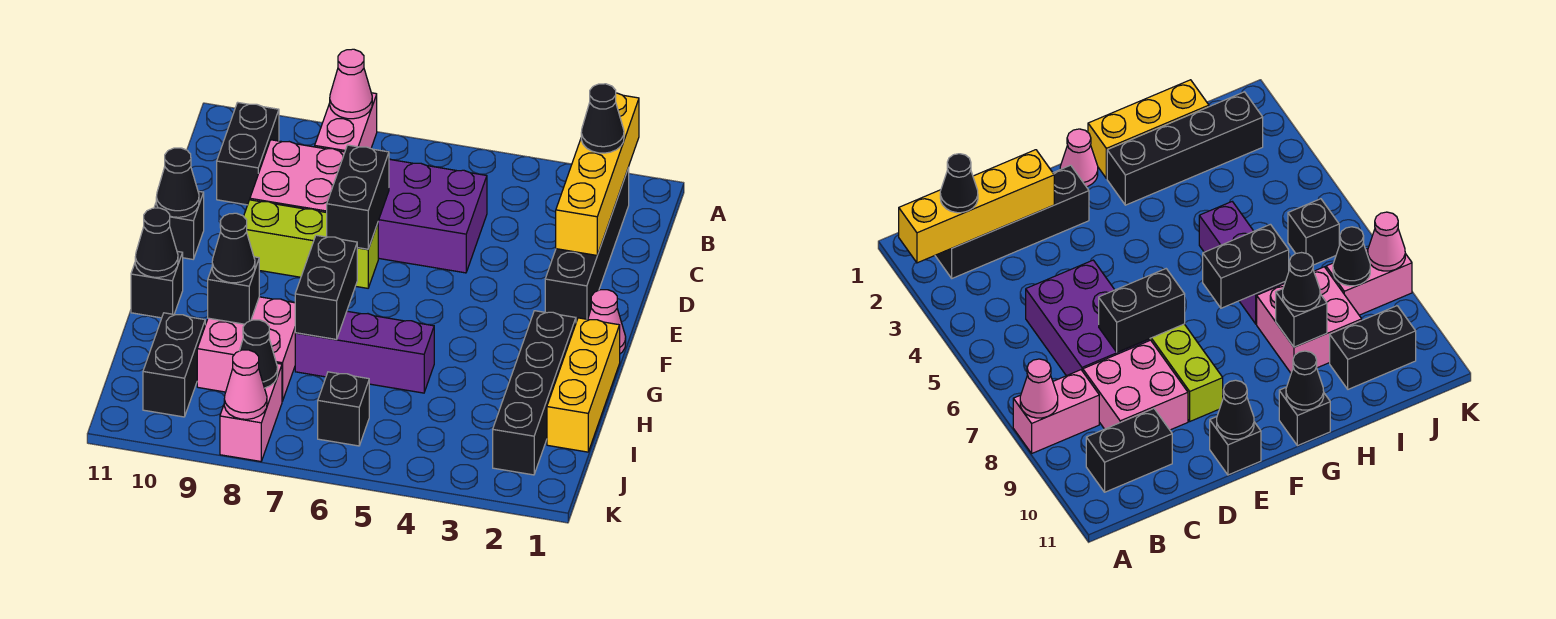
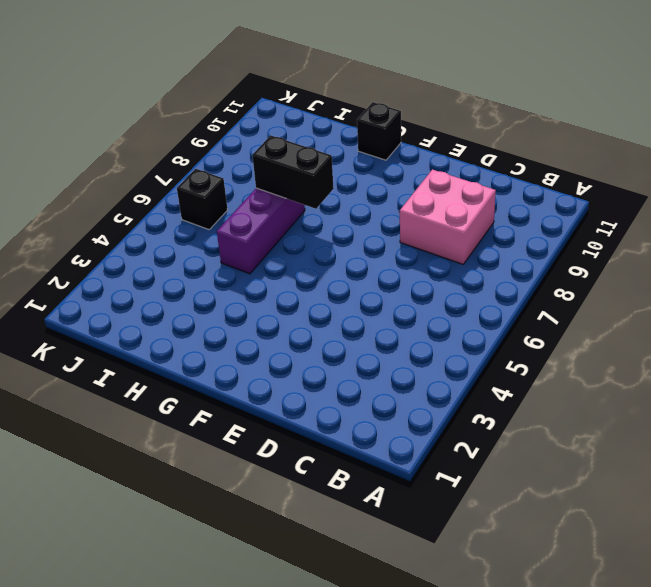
none -> pink 1x2 brick [315,93,377,152]
none -> black 1x4 brick [545,168,629,322]
none -> black 1x2 brick [217,102,279,205]

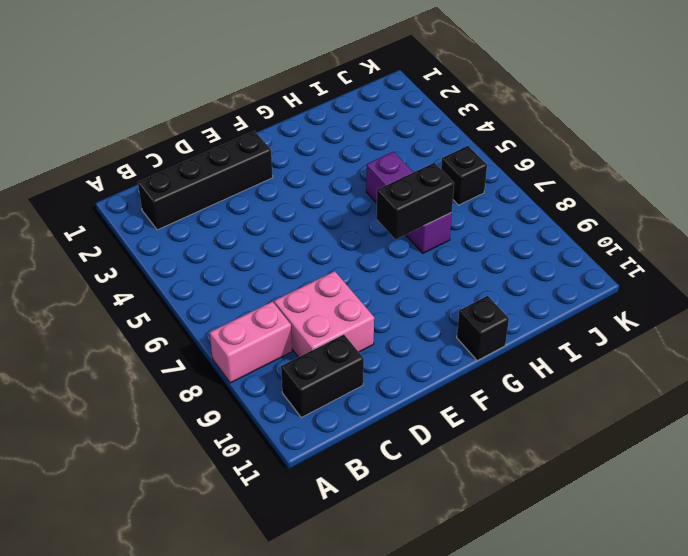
none -> purple 2x3 brick [378,159,487,273]
none -> lime 1x3 brick [244,200,378,288]
none -> black 1x1 brick [154,191,204,259]

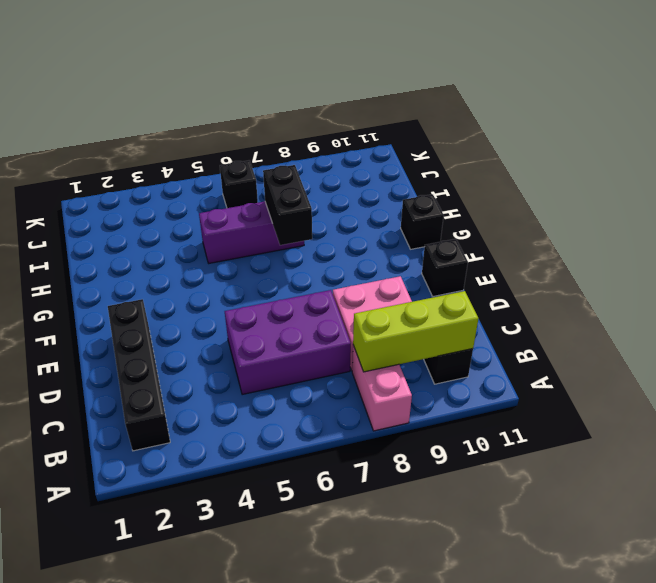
lime 1x3 brick [353,291,479,372] -> lime 1x3 brick moved to [244,200,378,288]
none -> pink 1x1 cone [588,290,626,354]
none -> yellow 1x3 brick [547,318,620,452]
none -> black 1x4 brick [493,311,576,475]

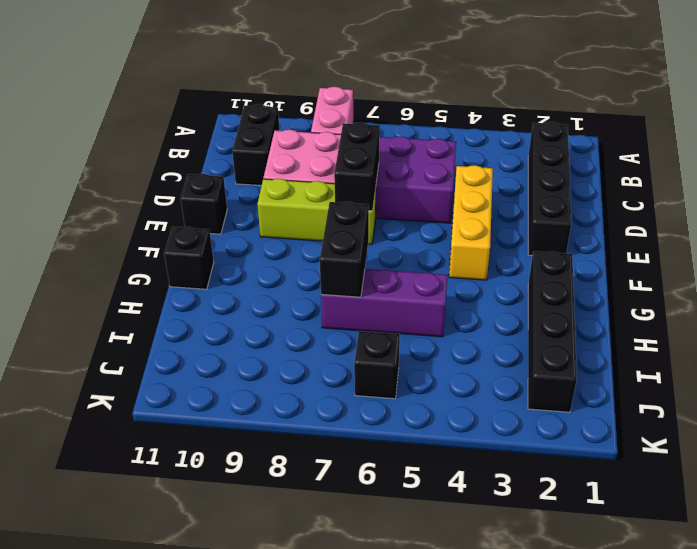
yellow 1x3 brick [449,165,493,280] -> yellow 1x3 brick moved to [547,318,620,452]
none -> pink 1x1 cone [588,290,626,354]
none -> pink 2x2 brick [197,297,295,401]
none -> black 1x2 brick [143,313,205,417]

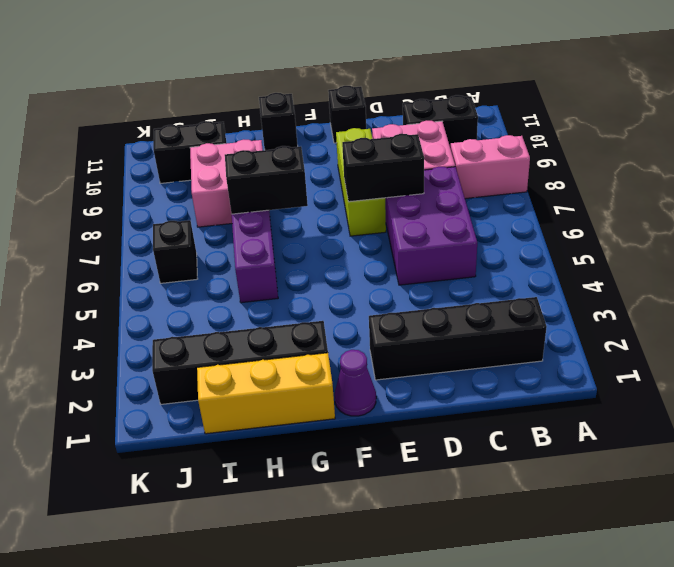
purple 1x1 cone [335,350,376,416] -> pink 1x1 cone [588,290,626,354]
none -> pink 1x2 brick [220,363,282,461]
none -> yellow 1x4 brick [556,93,639,255]
none -> pink 1x1 cone [330,49,372,119]

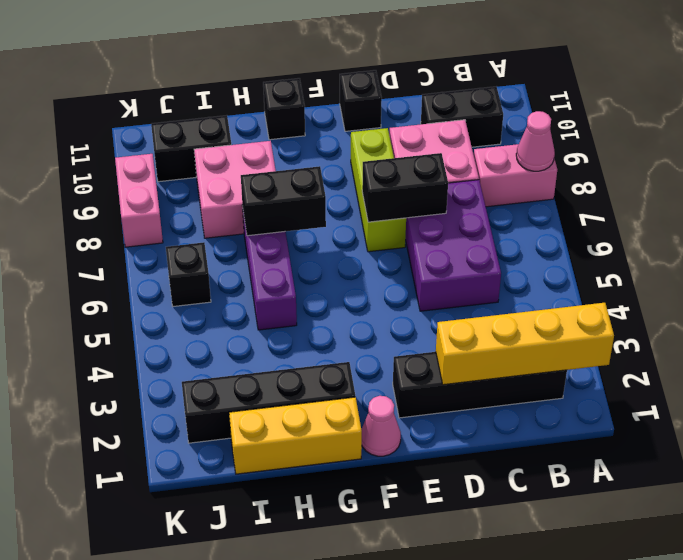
pink 1x2 brick [115,154,163,247] -> pink 1x2 brick turned to [220,363,282,461]
none -> black 1x1 cone [156,148,199,217]
none -> black 1x1 cone [135,208,178,277]
none -> black 1x1 brick [208,257,259,324]

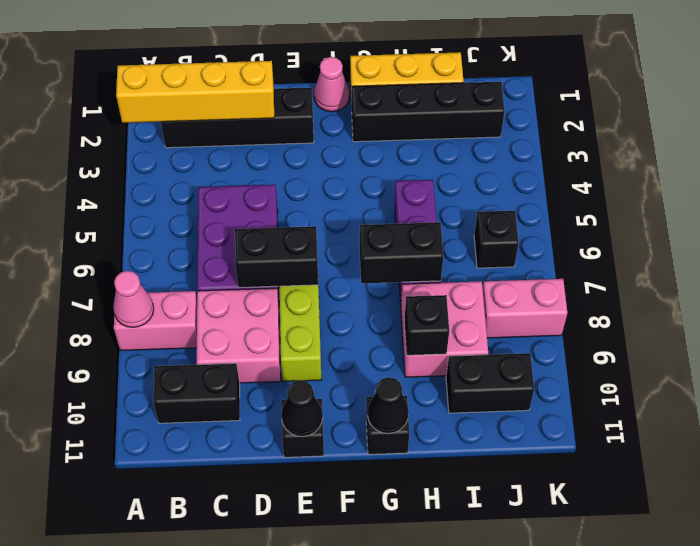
none -> black 1x1 cone [240,320,278,388]
none -> pink 1x1 cone [224,350,267,419]
none -> black 1x1 cone [581,84,624,153]

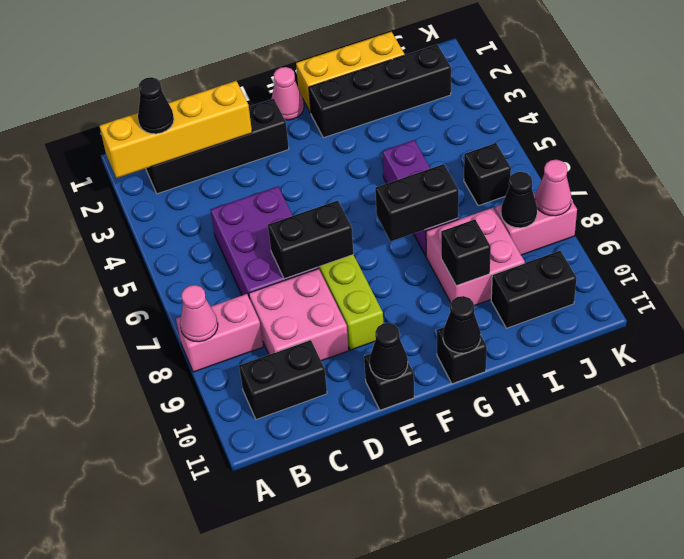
none -> black 1x1 cone [212,213,255,283]

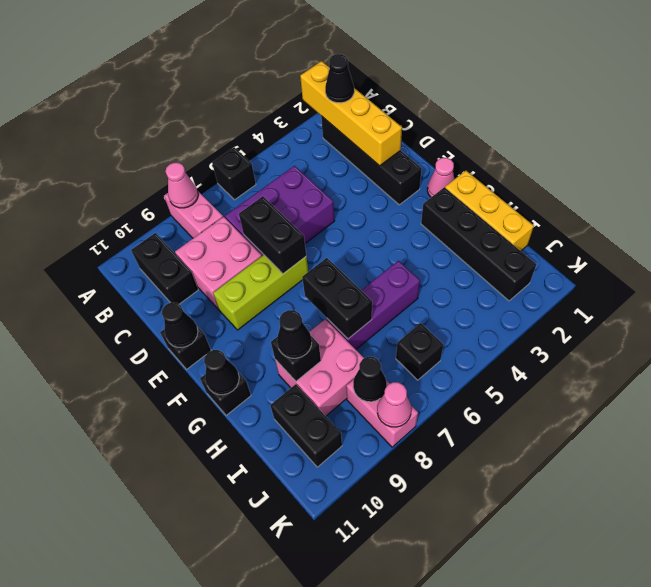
black 1x1 brick [212,147,256,200] -> none

